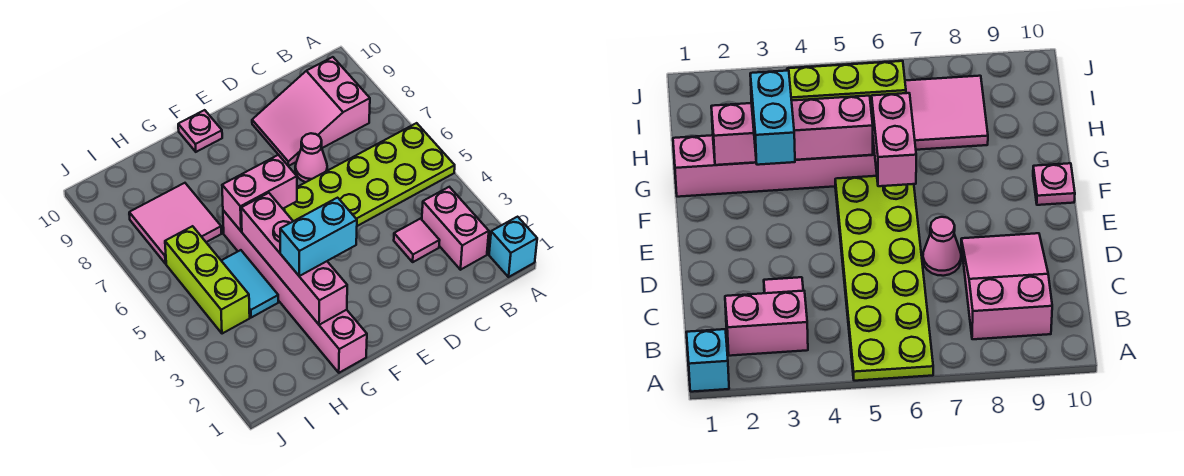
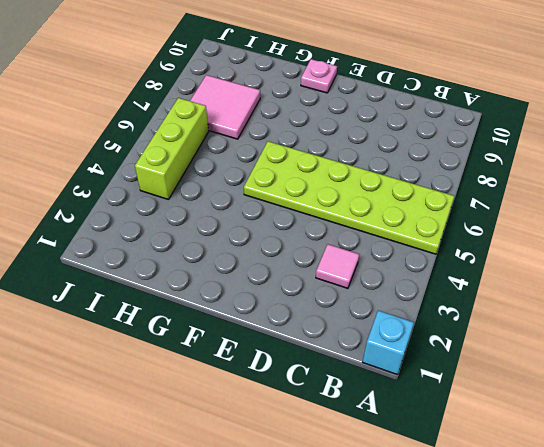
none -> pink 1x2 brick [422,187,489,270]
none -> pink 2x3 slope [252,57,370,166]
none -> pink 1x1 cone [295,133,327,182]

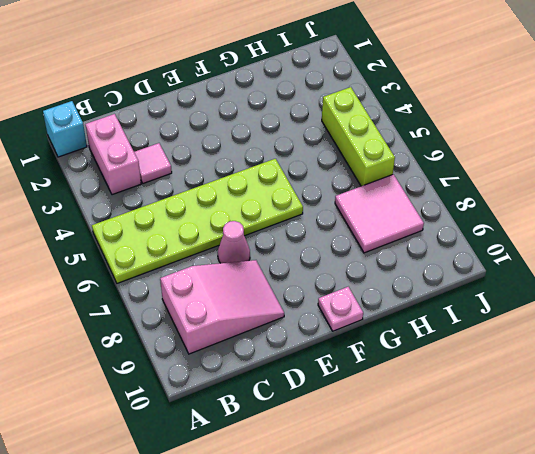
none -> pink 1x6 brick [223,210,367,373]
none -> cyan 1x2 tile [221,250,278,318]
none -> pink 1x2 brick [222,155,297,231]

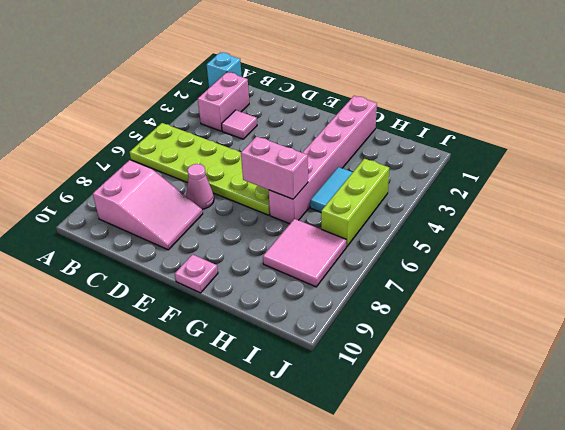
none -> pink 1x4 brick [241,193,347,325]
none -> cyan 1x2 brick [280,198,357,276]

